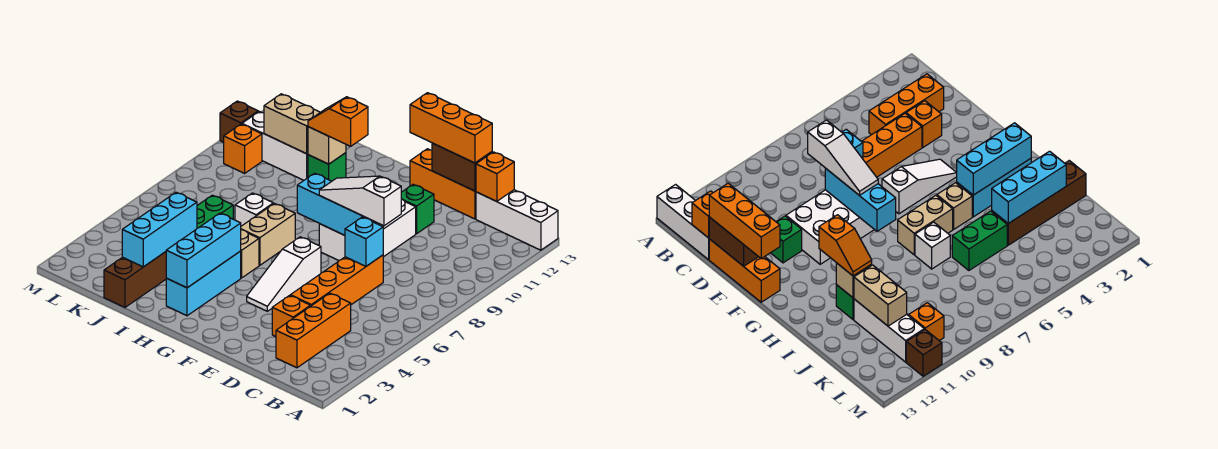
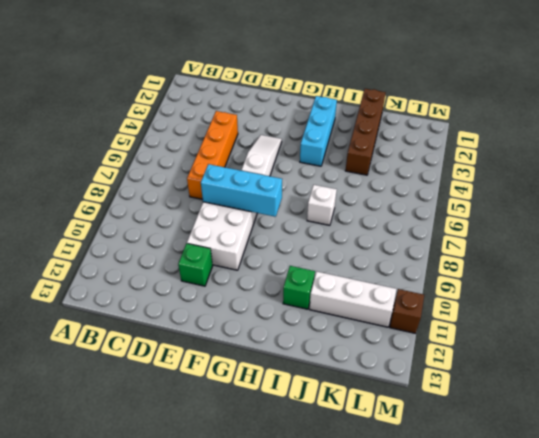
none -> white 1x3 brick [476,190,558,250]
none -> orange 1x3 brick [276,293,351,368]
none -> orange 1x1 brick [272,295,310,337]

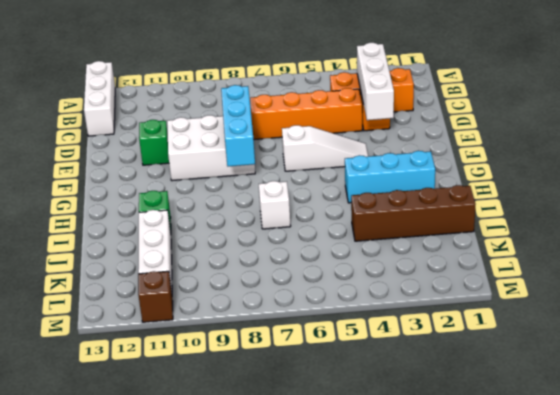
white 1x3 brick [357,43,394,120] -> none
none -> orange 1x3 brick [410,149,476,219]
none -> tan 1x1 brick [241,230,259,278]
none -> tan 1x2 brick [241,204,295,265]

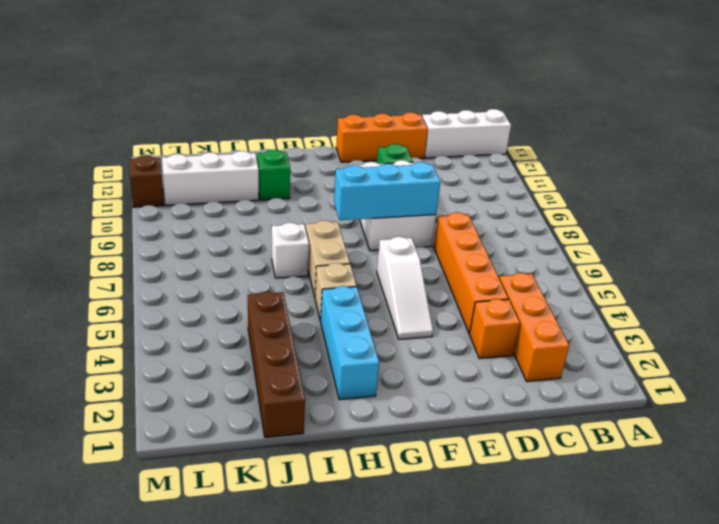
none -> green 1x2 brick [197,195,233,228]
none -> orange 1x1 brick [224,124,262,173]
none -> orange 1x1 brick [476,152,514,201]

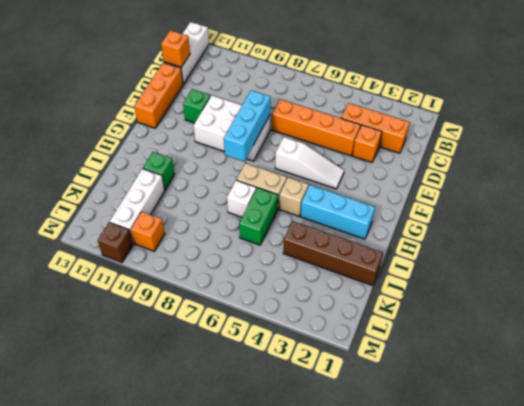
green 1x2 brick [239,188,278,245] -> green 1x2 brick turned to [197,195,233,228]
none -> cyan 1x1 brick [345,217,383,266]
none -> brown 1x2 brick [432,143,492,191]
none -> cyan 1x3 brick [166,213,241,288]

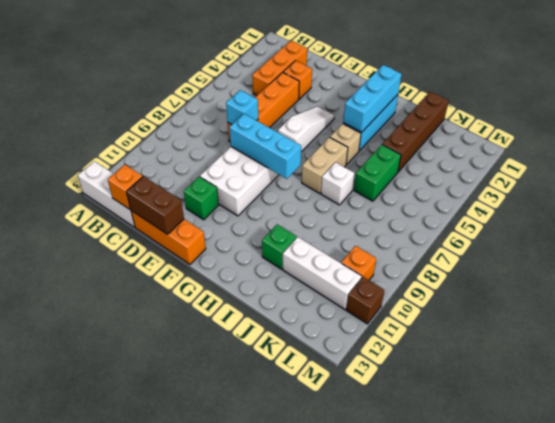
none -> tan 1x1 brick [308,127,346,164]
none -> cyan 1x3 brick [122,192,197,267]
none -> tan 1x2 brick [264,94,320,154]

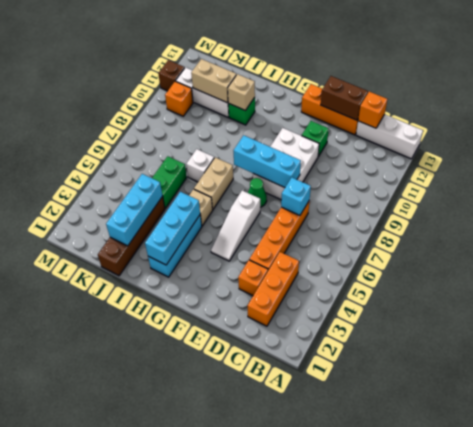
green 1x1 cone [248,178,267,207] -> none
none -> white 1x3 slope [319,176,401,226]
none -> orange 1x3 brick [410,93,492,163]
none -> orange 1x2 slope [308,97,368,146]

